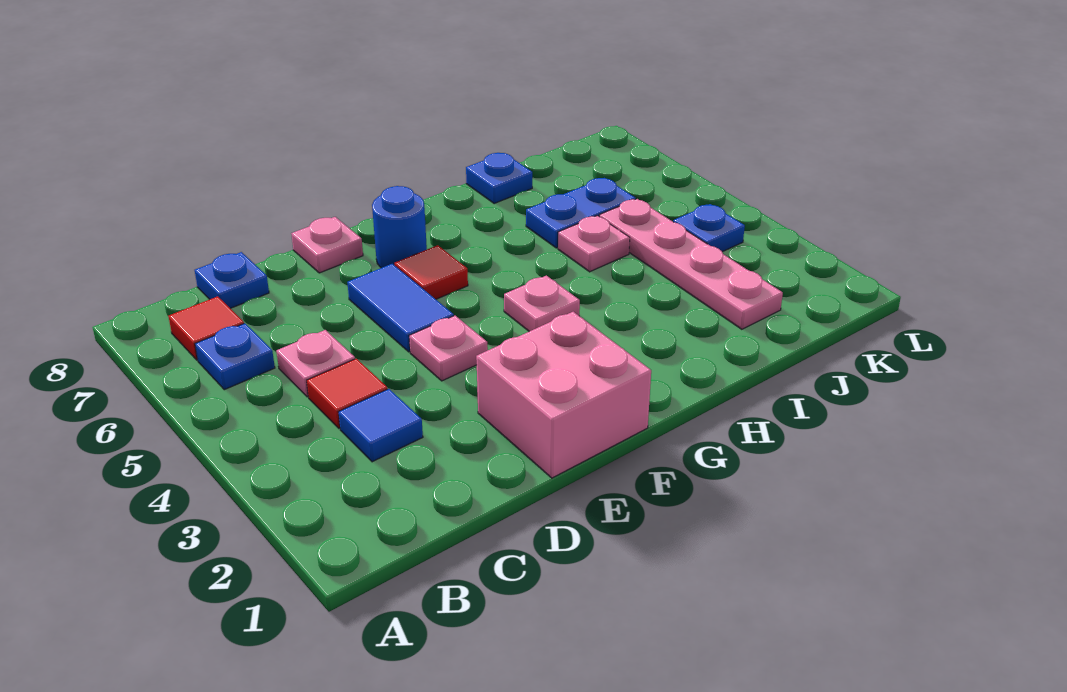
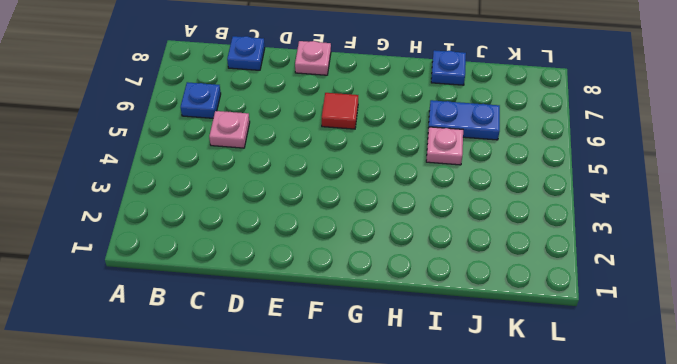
none -> red 1x1 tile [168,296,244,360]
none -> blue 1x1 tile [339,389,423,462]
none -> red 1x1 tile [307,359,387,428]

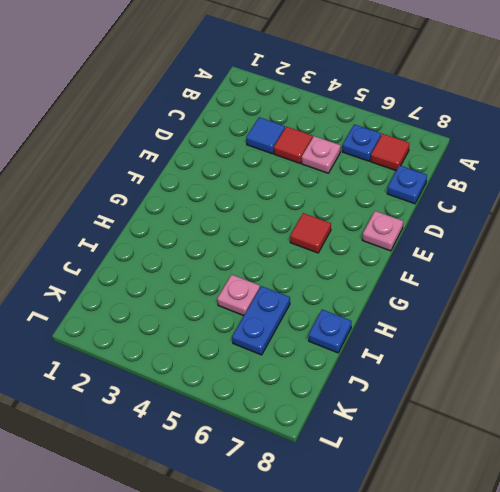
none -> pink 2x2 brick [476,312,651,478]
none -> pink 1x1 plate [409,316,488,381]
none -> blue 1x2 tile [347,264,454,352]

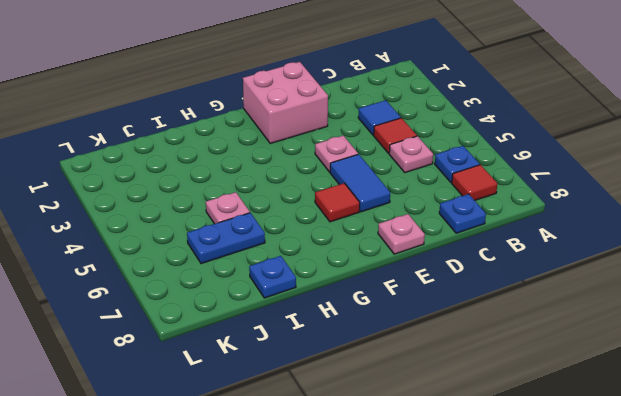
none -> blue 1x1 round brick [372,186,427,268]
none -> pink 1x1 plate [504,276,580,331]
none -> pink 1x4 plate [599,199,783,329]

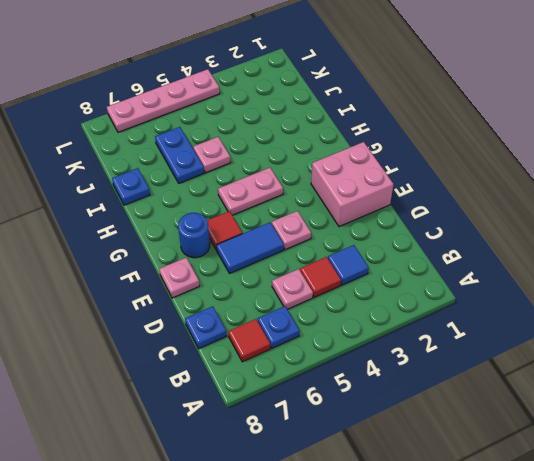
pink 1x2 plate [218,168,283,215] -> pink 1x1 plate [504,276,580,331]
pink 1x4 plate [107,69,220,132] -> pink 1x4 plate moved to [599,199,783,329]
none -> blue 1x1 plate [673,204,745,252]

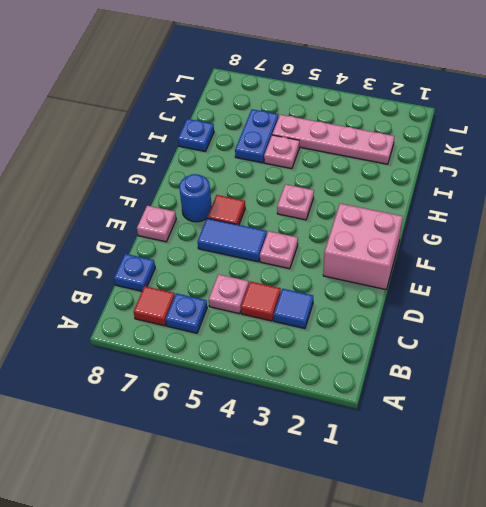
none -> blue 1x1 plate [673,204,745,252]

